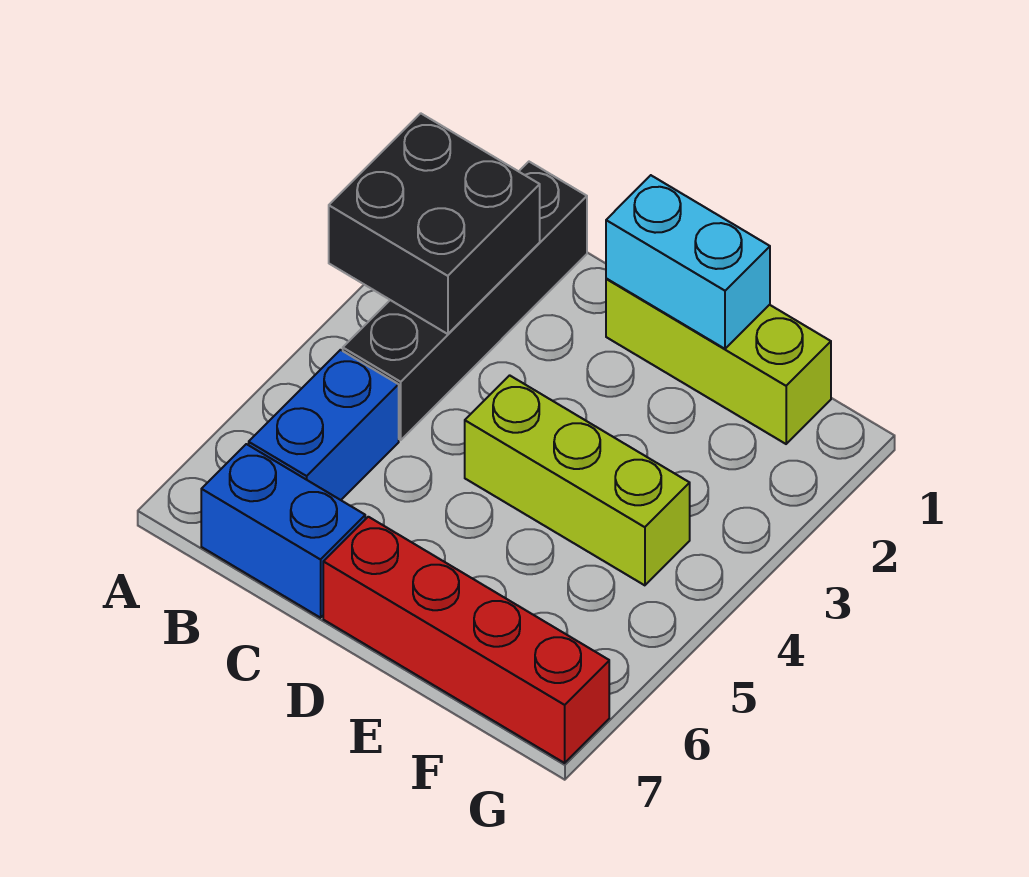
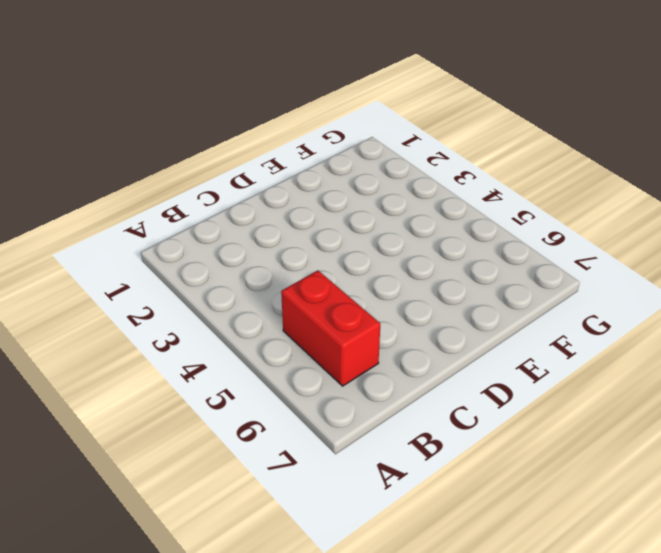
red 1x2 brick [281,271,380,386] -> blue 1x2 brick [249,350,399,500]
none -> black 1x4 brick [343,162,587,440]
none -> blue 1x2 brick [201,444,365,618]

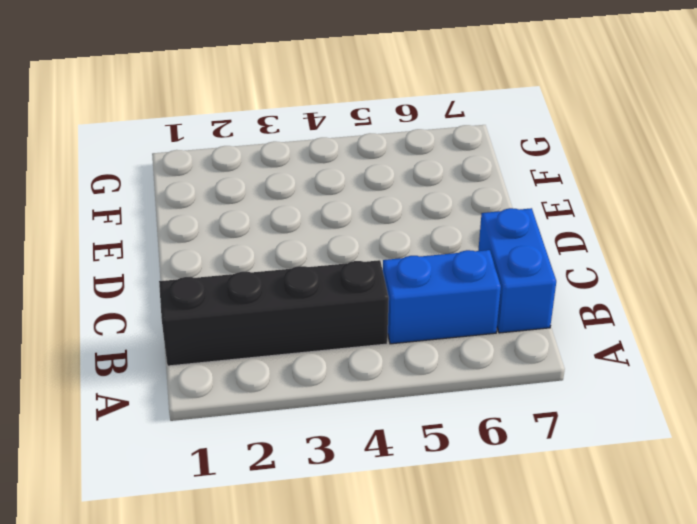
none -> lime 1x3 brick [606,278,831,444]
none -> lime 1x3 brick [465,375,690,585]

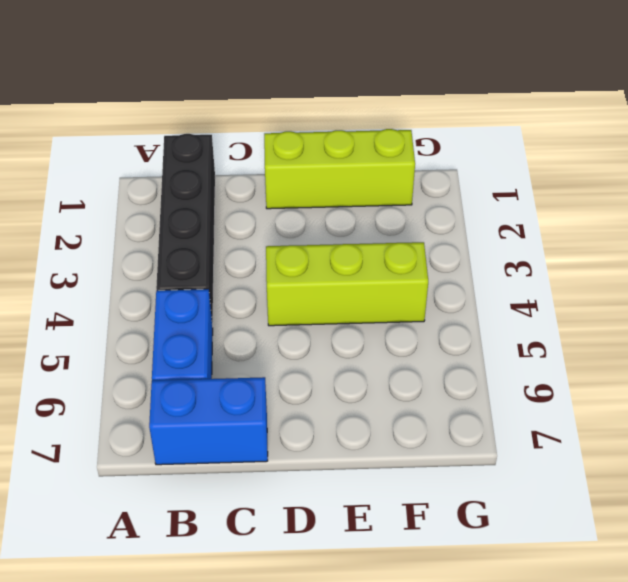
none -> red 1x4 brick [323,517,609,763]
none -> black 2x2 brick [329,113,540,334]

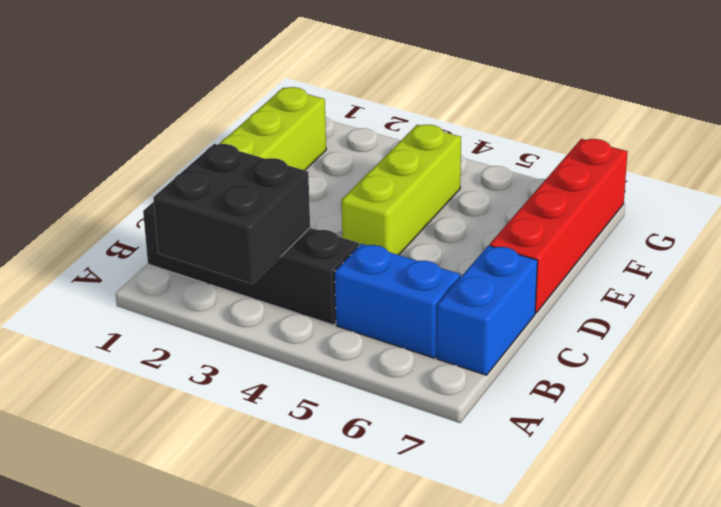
none -> cyan 1x2 brick [606,175,770,349]

